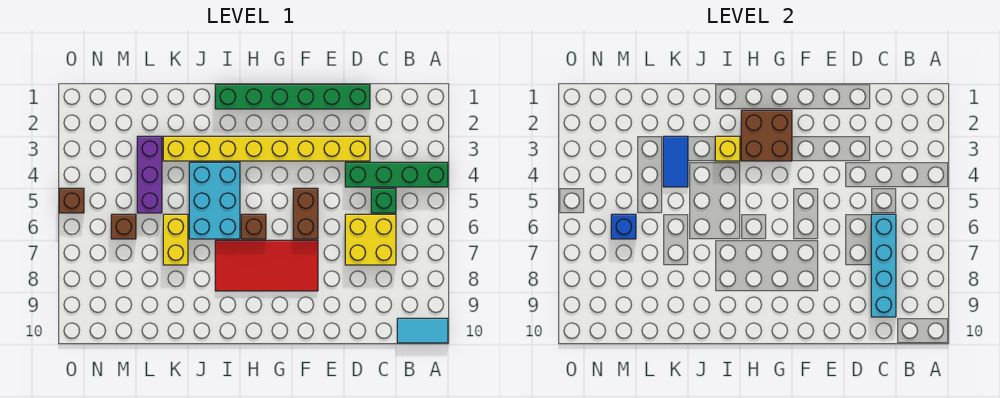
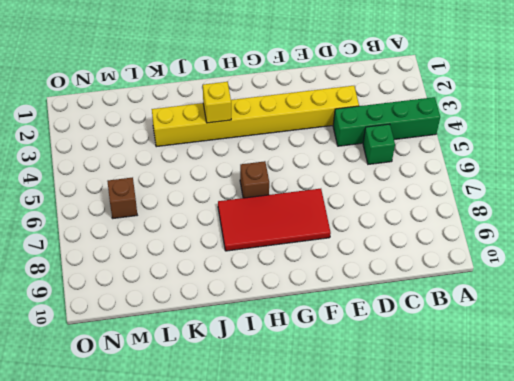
none -> cyan 1x2 tile [397,318,448,343]
none -> yellow 2x2 brick [345,214,396,265]
none -> green 1x6 brick [215,84,370,109]

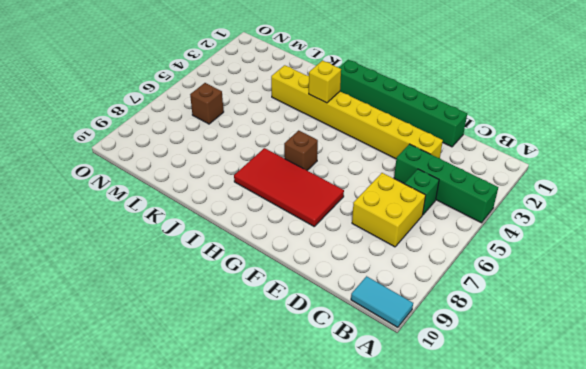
none -> brown 1x2 brick [293,188,318,239]
none -> cyan 2x3 brick [189,162,240,239]
none -> yellow 1x2 brick [163,214,188,265]

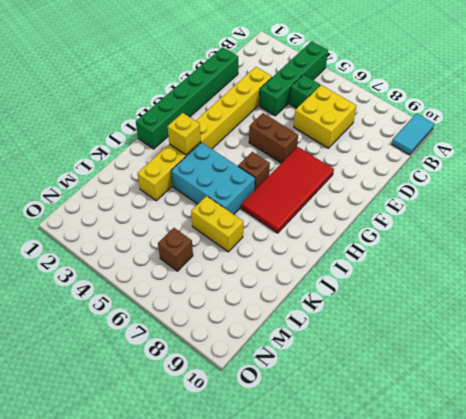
none -> purple 1x3 brick [137,136,162,213]
none -> brown 1x1 brick [59,188,84,213]
none -> cyan 1x4 brick [871,214,896,317]

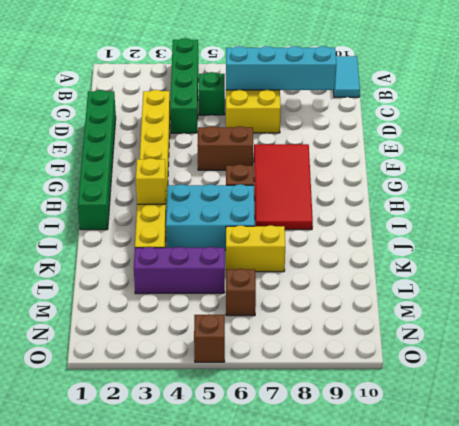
none -> brown 2x2 brick [741,110,792,161]
none -> blue 1x2 tile [663,136,688,187]
none -> blue 1x1 brick [611,214,636,239]

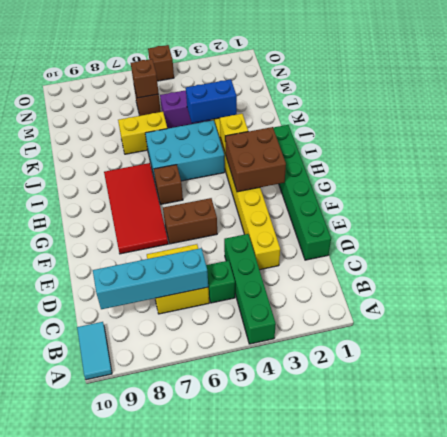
blue 1x2 brick [186,79,237,123] -> blue 1x2 tile [663,136,688,187]
brown 1x1 brick [131,59,159,98] -> blue 1x1 brick [611,214,636,239]

